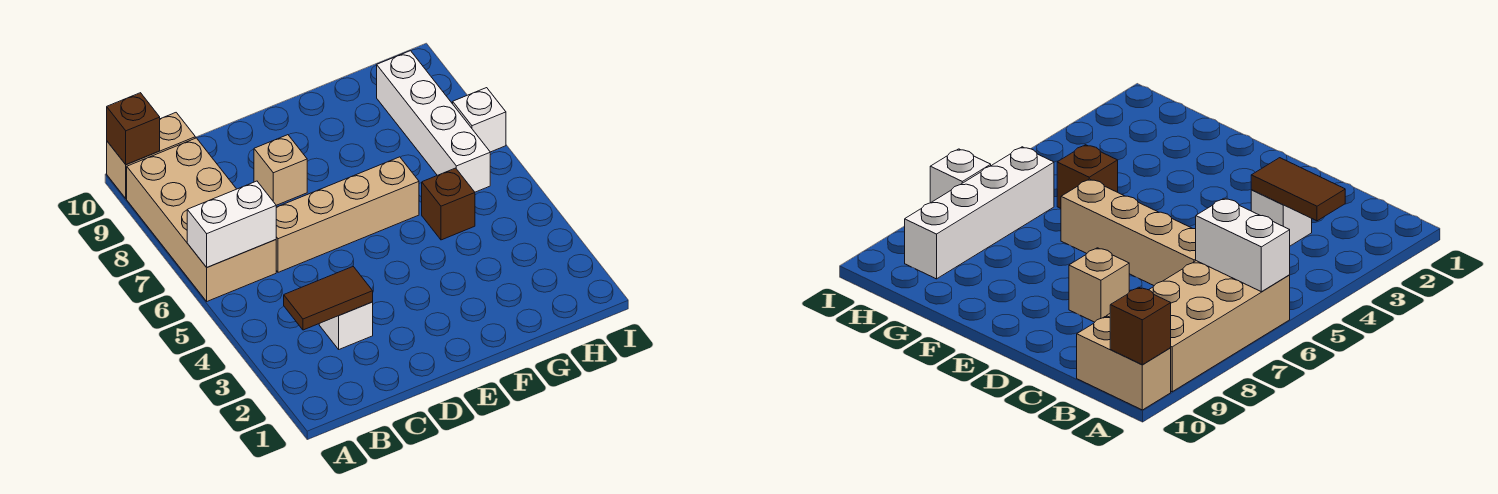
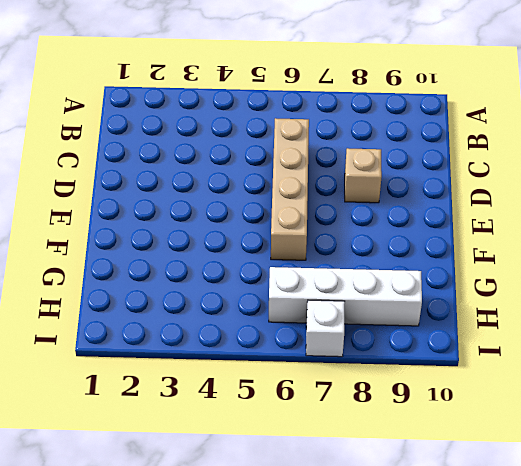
none -> tan 2x4 brick [127,138,276,301]
none -> tan 1x2 brick [107,113,195,199]

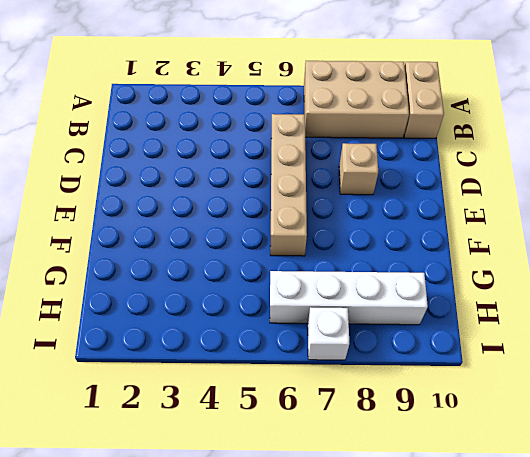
tan 2x3 brick [304,61,409,138] -> tan 2x4 brick [127,138,276,301]
none -> white 1x1 brick [319,302,373,349]
none -> brown 1x1 brick [422,168,475,240]

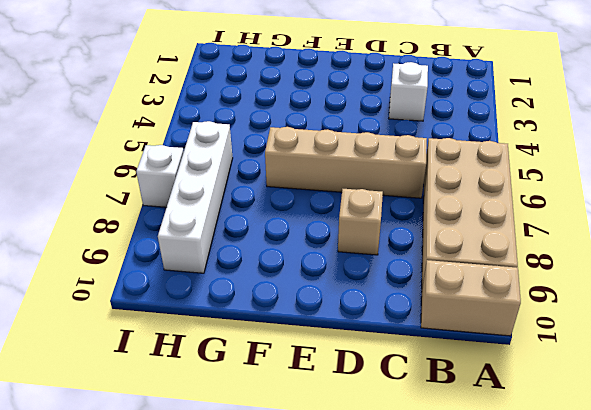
none -> brown 1x1 brick [422,168,475,240]
none -> white 1x2 brick [187,181,276,267]

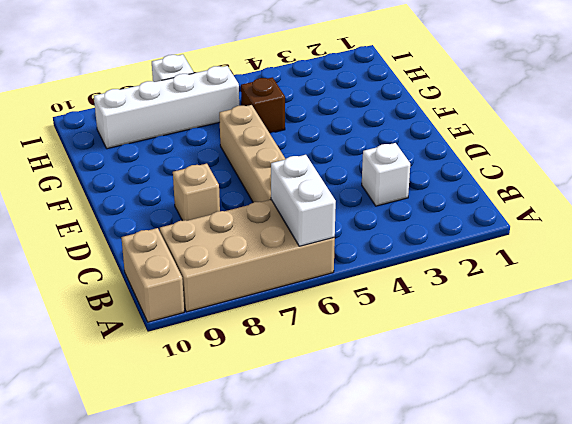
none -> brown 1x1 brick [107,93,160,164]
none -> brown 1x2 tile [284,267,373,330]

